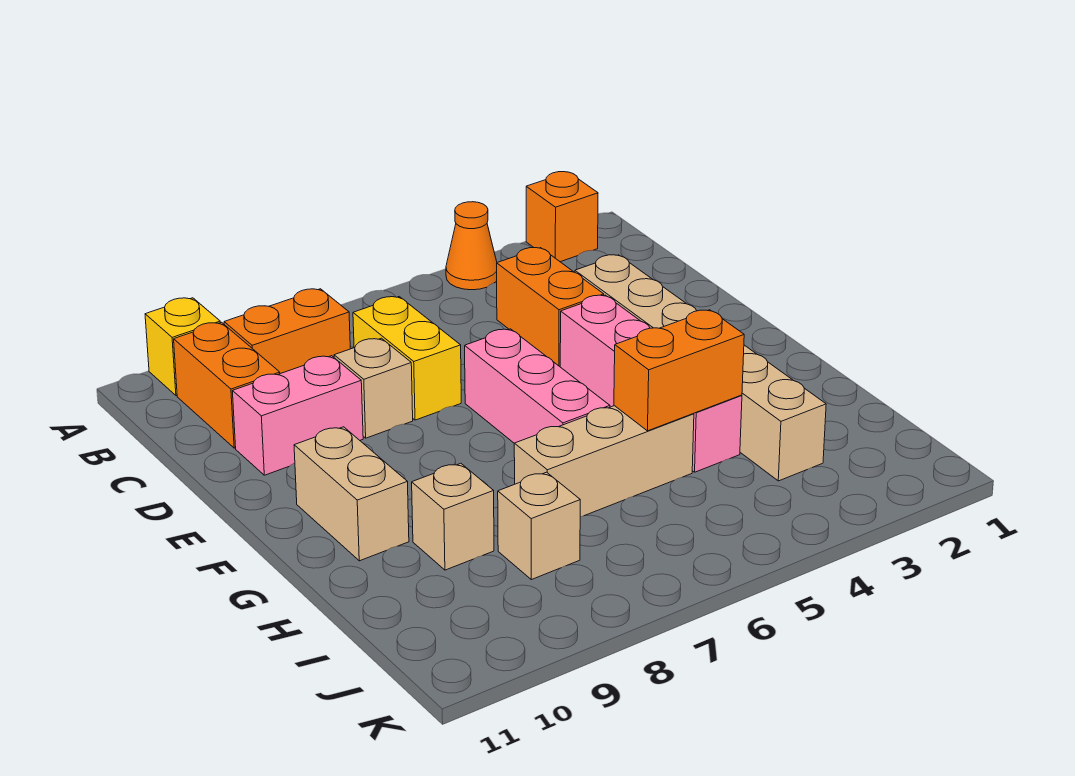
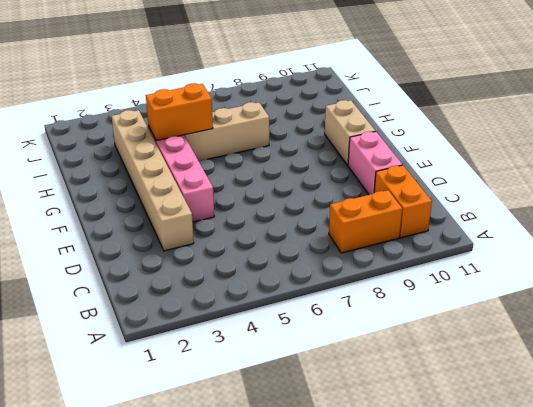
pink 1x2 brick [348,131,402,195] -> pink 1x2 brick turned to [232,356,363,475]
none -> orange 1x1 brick [526,172,598,262]
none -> orange 1x1 cone [446,202,497,290]
none -> yellow 1x1 brick [145,298,220,396]

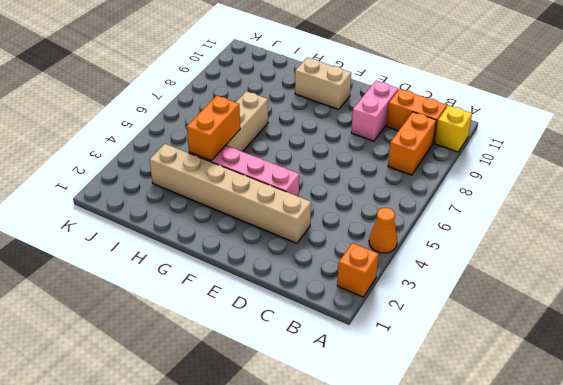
none -> orange 1x2 brick [497,248,604,367]
none -> yellow 1x2 brick [353,297,461,420]
none -> tan 1x1 brick [334,338,413,438]

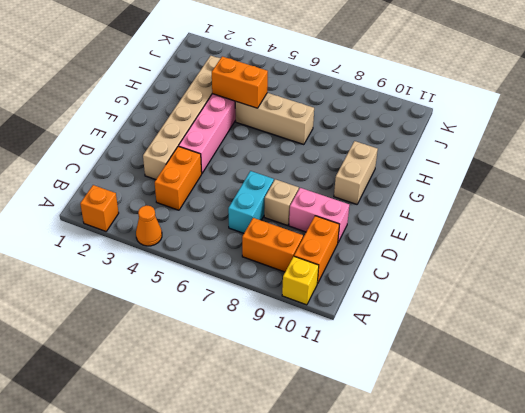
cyan 1x2 brick [228,171,274,233] -> yellow 1x2 brick [353,297,461,420]
none -> pink 1x3 brick [465,329,610,443]
none -> tan 1x1 brick [412,463,494,570]
none -> tan 1x1 brick [498,472,580,580]

